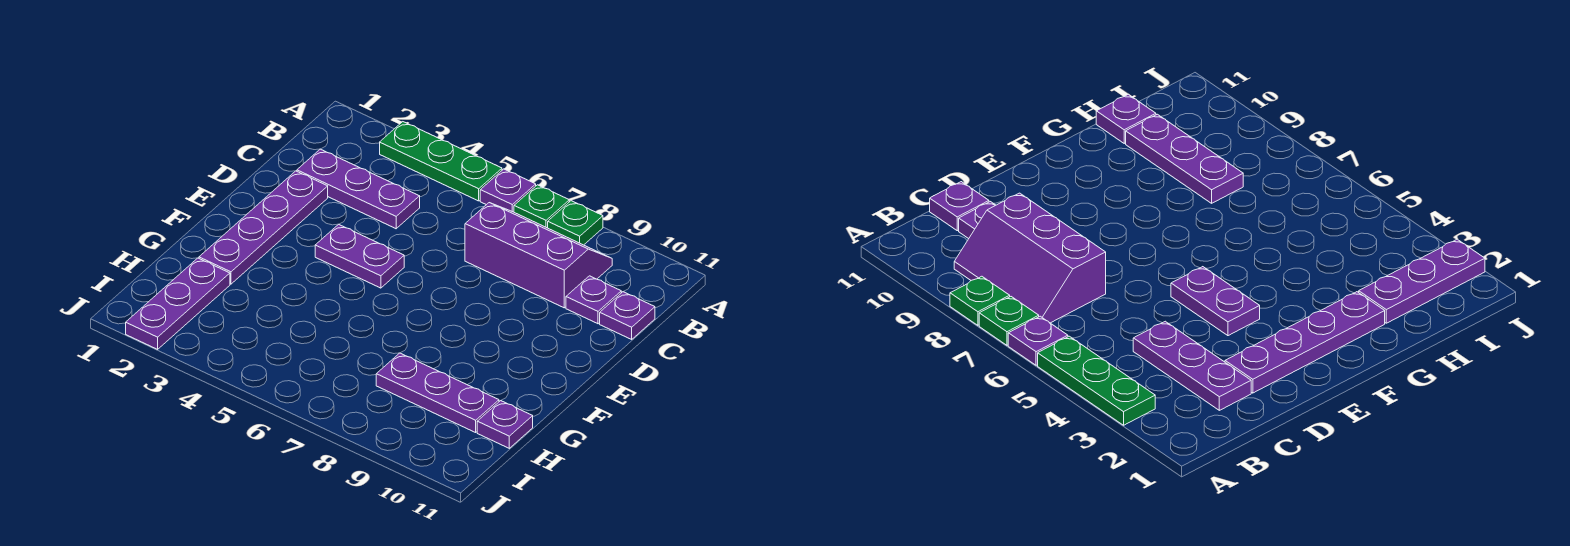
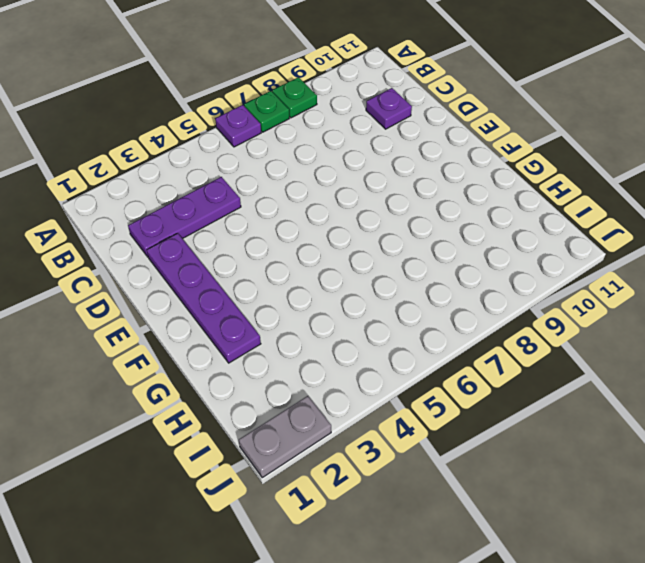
grey 1x2 plate [239,396,331,478] -> purple 1x3 plate [126,258,230,349]
none -> green 1x3 plate [380,122,502,201]
none -> purple 2x3 slope [465,203,612,308]
none -> purple 1x1 plate [600,292,655,339]

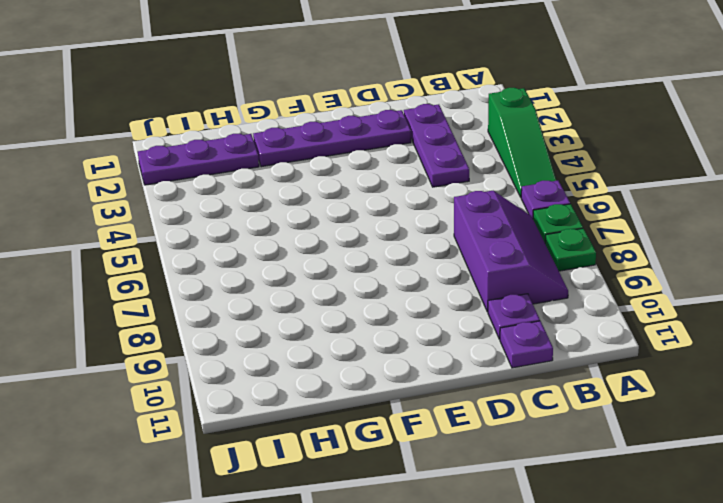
green 1x3 slope [488,88,556,197] -> green 1x3 plate [380,122,502,201]
none -> purple 1x2 plate [315,224,404,288]
none -> purple 1x3 plate [376,353,499,432]
none -> purple 1x1 plate [477,401,533,448]

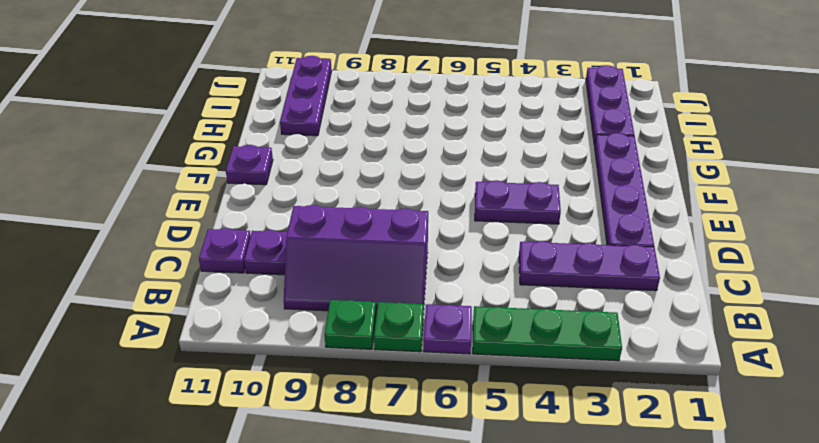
purple 1x1 plate [226,145,273,185] -> purple 1x1 plate moved to [477,401,533,448]
purple 1x3 plate [280,56,332,136] -> purple 1x3 plate turned to [376,353,499,432]

